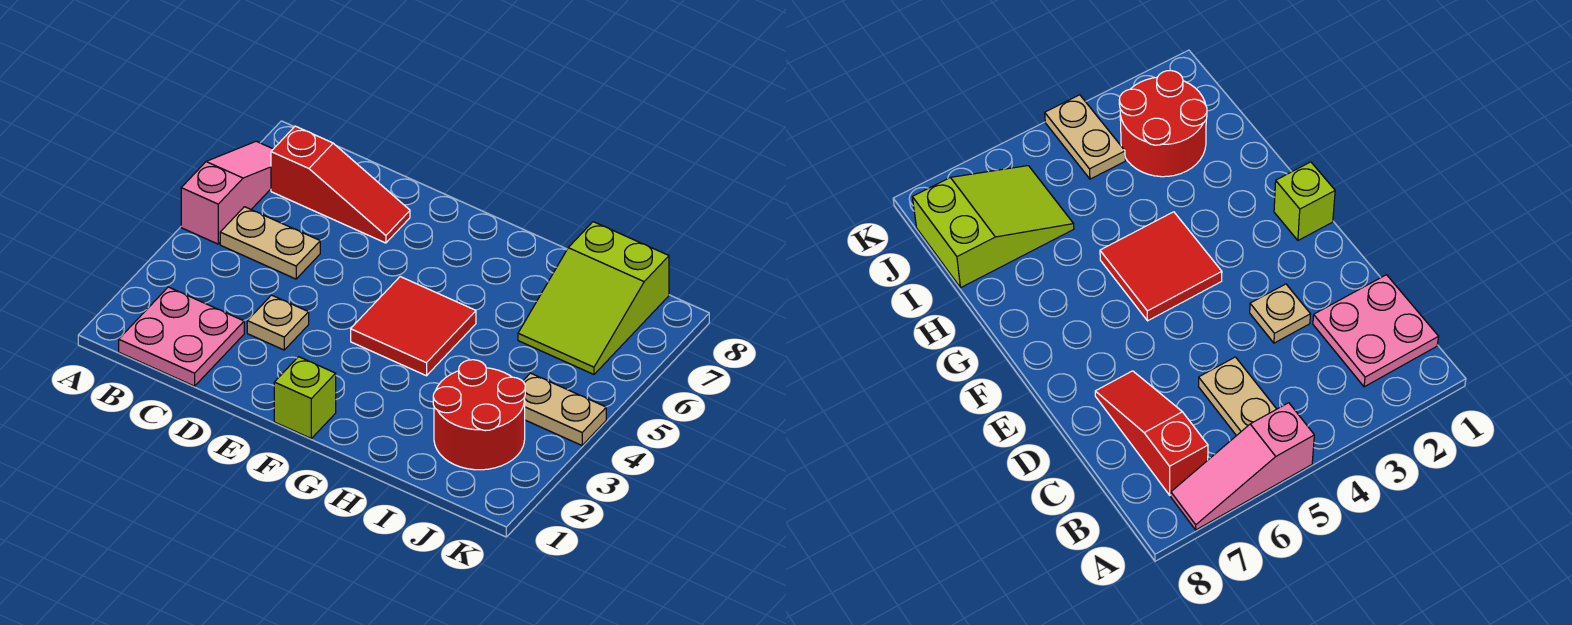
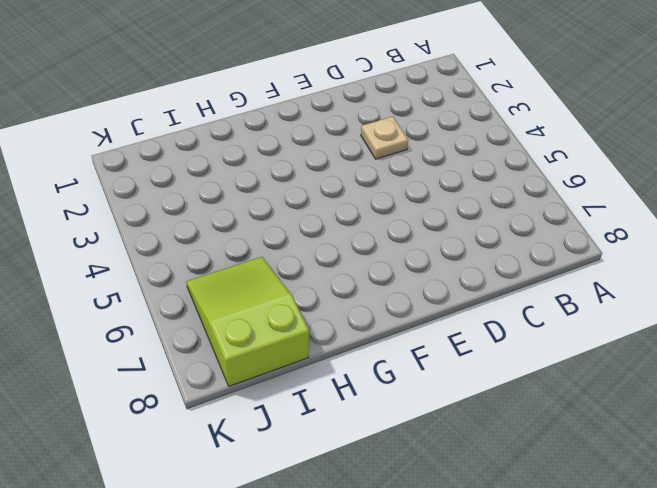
none -> pink 1x3 slope [181,141,273,244]
none -> pink 2x2 plate [119,287,244,386]

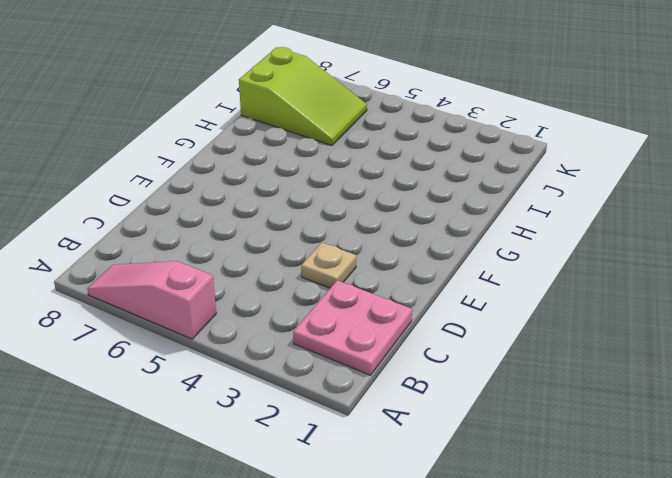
none -> tan 1x2 plate [220,207,320,279]
none -> red 1x3 slope [271,126,410,243]

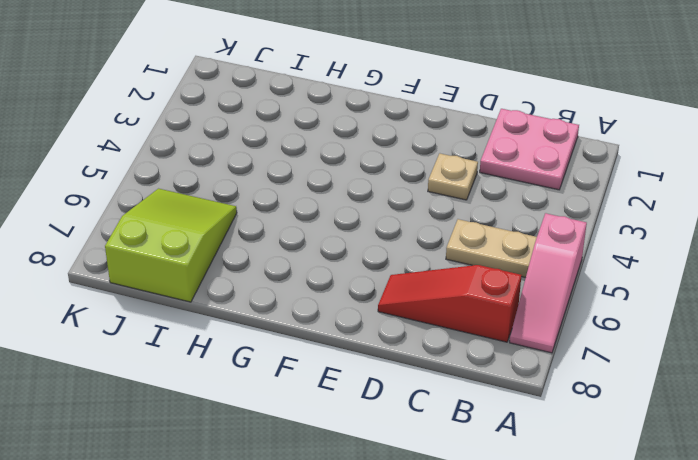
none -> lime 1x1 brick [274,357,336,438]
none -> red 2x2 tile [351,277,476,376]

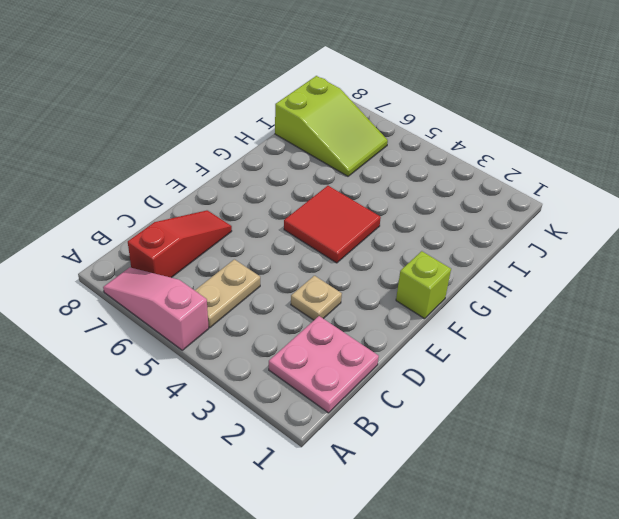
none -> red 2x2 round brick [433,360,525,470]
none -> tan 1x2 plate [523,373,606,445]

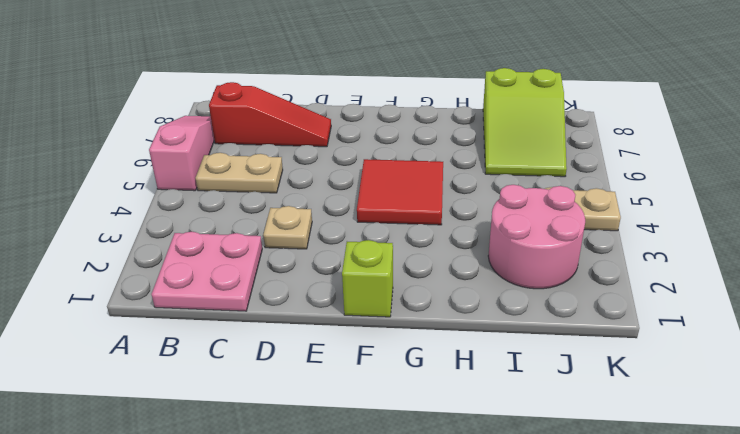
pink 2x2 round brick [488,185,585,289] -> red 2x2 round brick [433,360,525,470]

